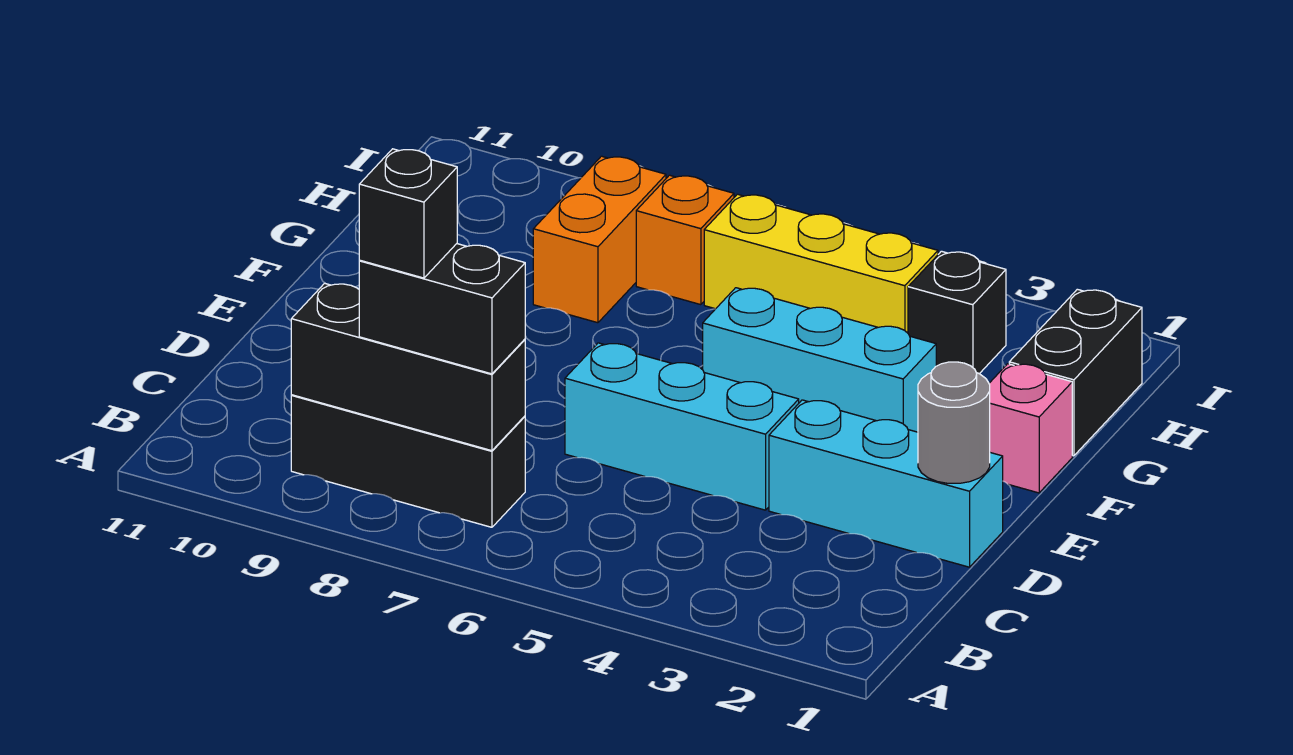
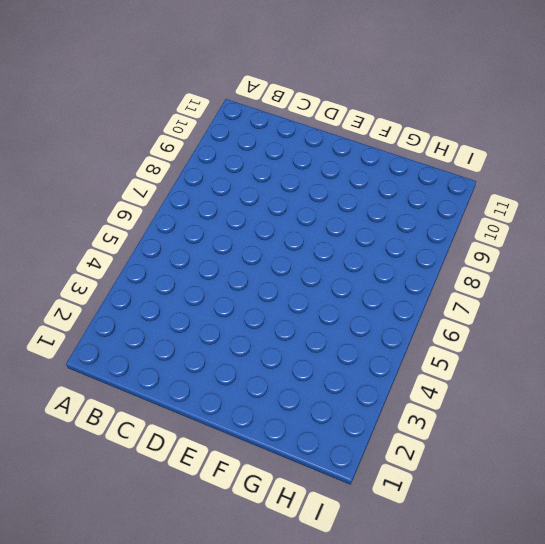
none -> black 1x3 brick [291,395,525,527]
none -> cyan 1x3 brick [769,400,1003,567]
none -> cyan 1x3 brick [565,343,799,510]

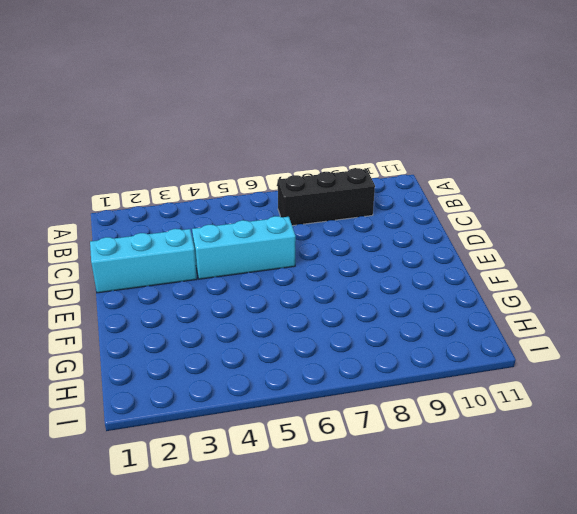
none -> pink 1x1 brick [989,364,1072,493]
none -> cyan 1x3 brick [703,288,936,432]
none -> black 1x2 brick [1009,289,1142,456]

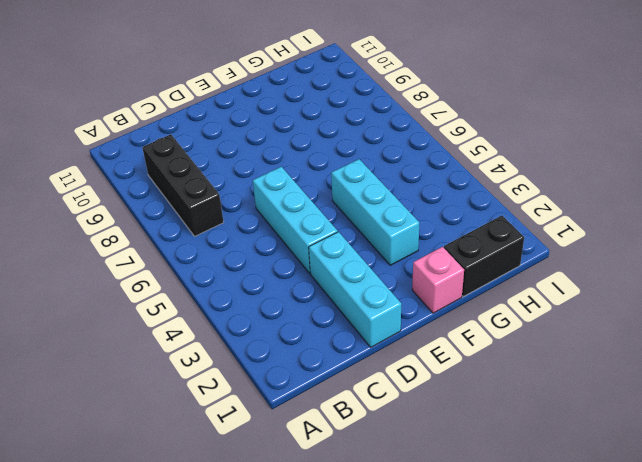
none -> orange 1x2 brick [533,156,666,323]
none -> black 1x1 brick [908,251,1006,374]
none -> yellow 1x3 brick [704,194,938,333]

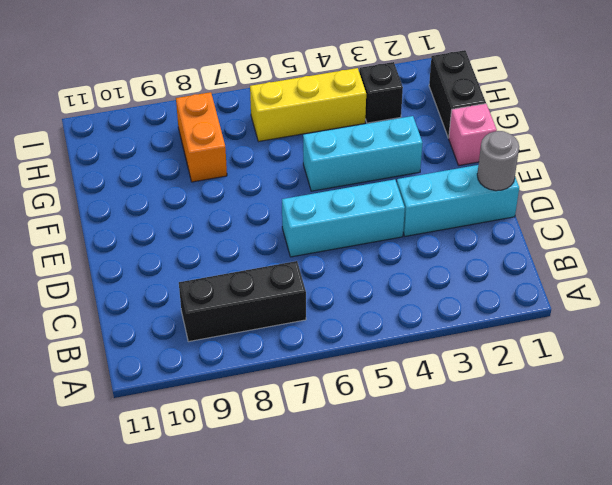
none -> orange 1x1 brick [636,175,734,305]
none -> black 1x3 brick [291,283,525,451]
none -> black 1x2 brick [359,244,525,374]

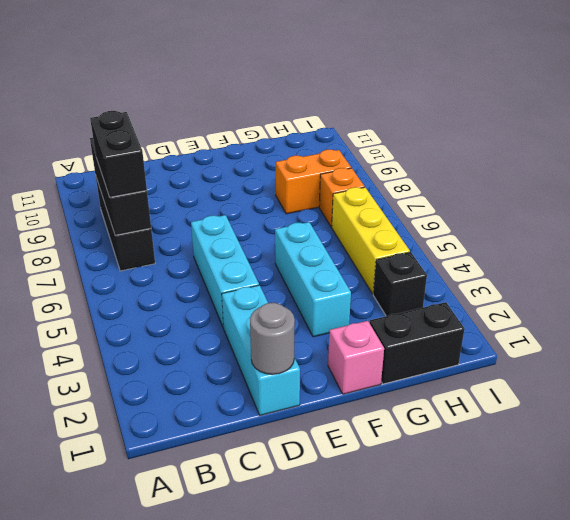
none -> black 1x1 brick [359,149,457,278]

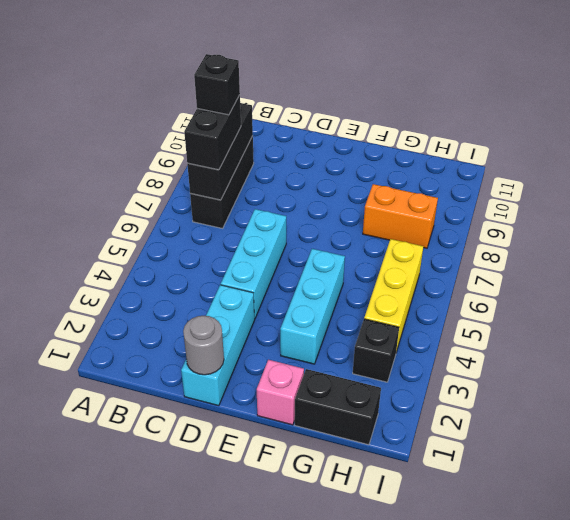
none -> orange 1x1 brick [636,175,734,305]

